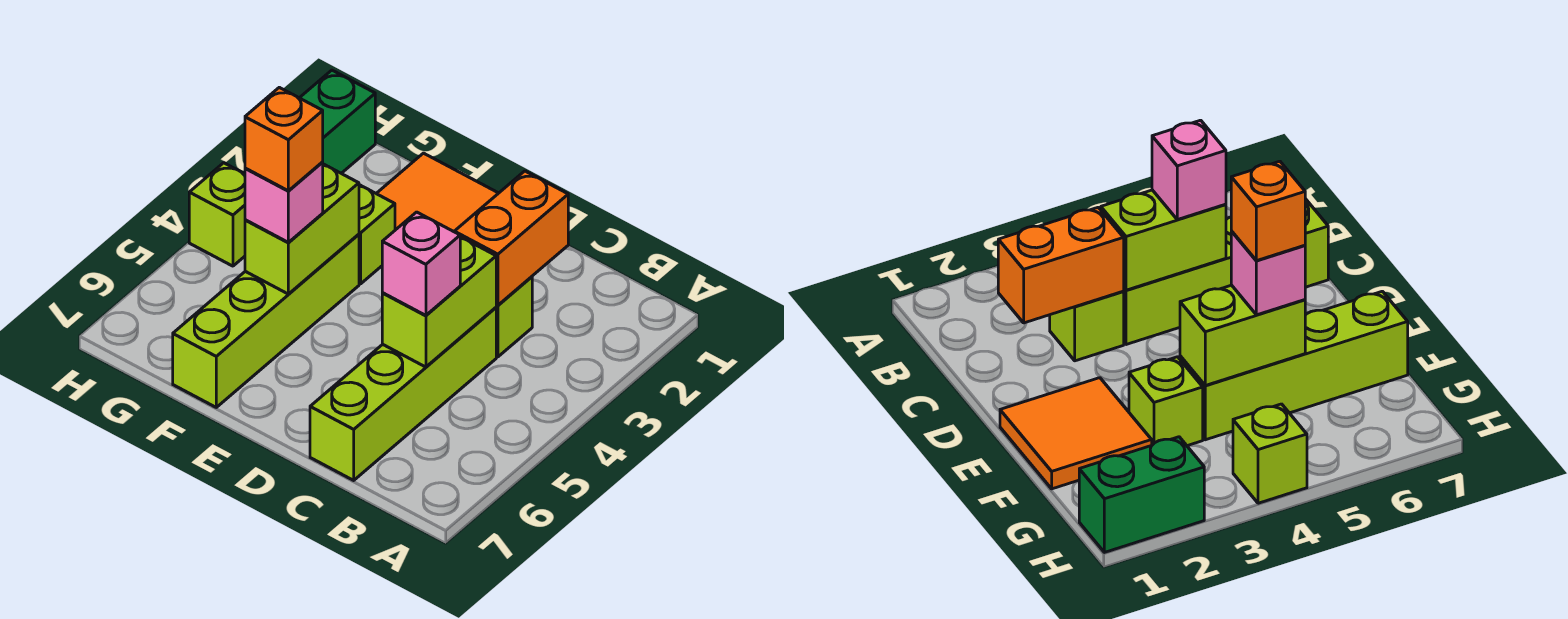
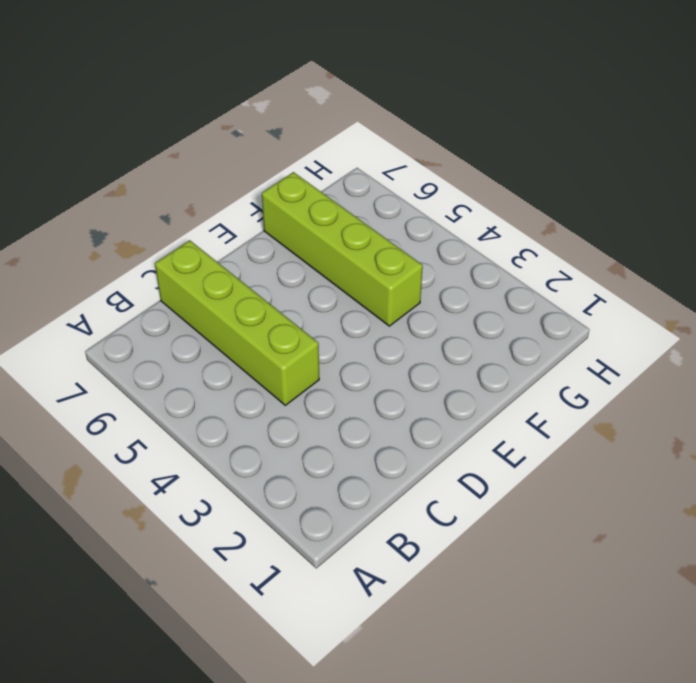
none -> lime 1x1 brick [496,277,532,357]
none -> orange 2x2 tile [376,153,498,232]
none -> lime 1x1 brick [359,185,395,284]

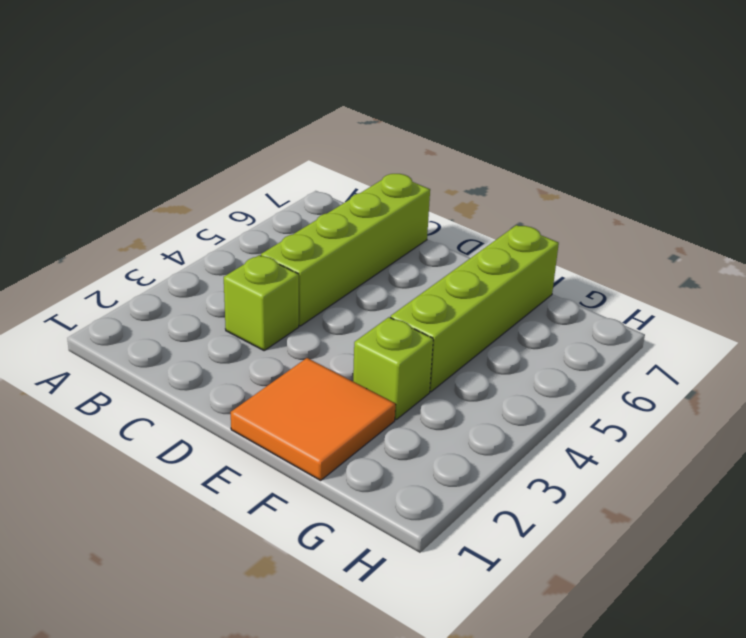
none -> green 1x2 brick [300,70,375,173]
none -> lime 1x1 brick [189,163,245,266]
none -> orange 1x2 brick [454,171,568,305]

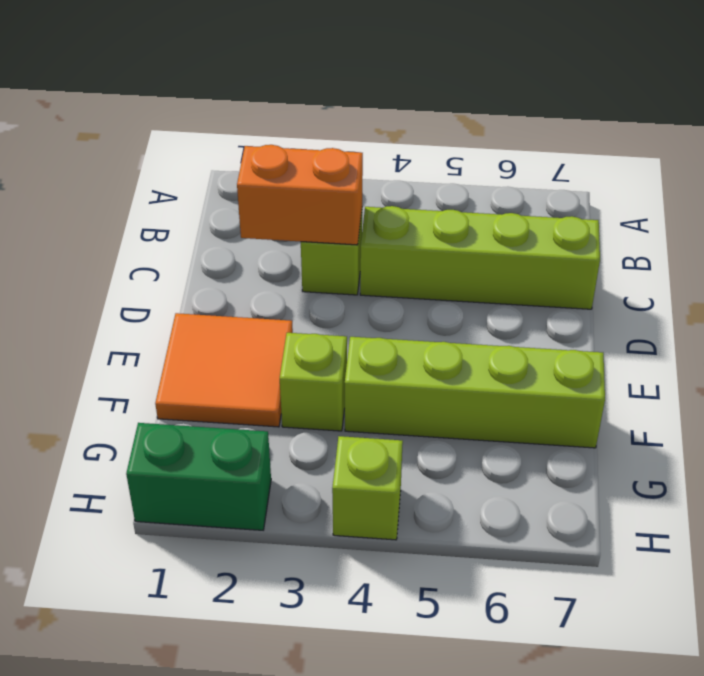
none -> lime 1x2 brick [382,237,496,367]
none -> lime 1x2 brick [245,164,359,294]
none -> pink 1x1 brick [382,212,460,315]

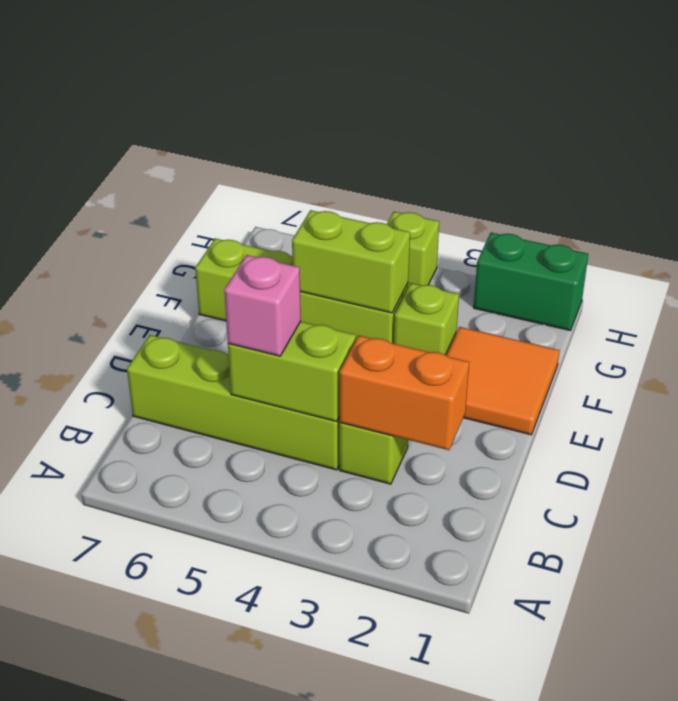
none -> pink 1x1 brick [245,162,323,242]
none -> orange 1x1 brick [245,87,323,191]

